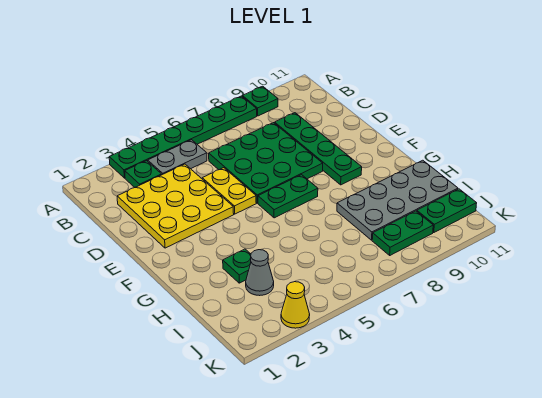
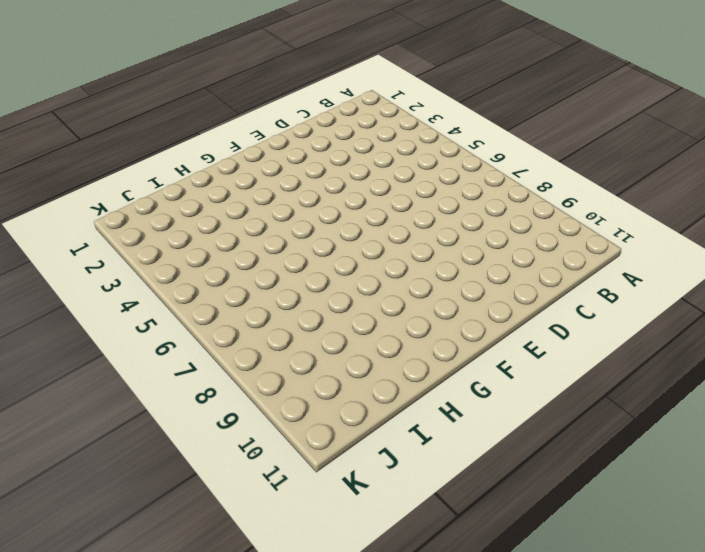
none -> green 1x6 plate [109,96,257,178]
none -> green 1x1 plate [242,86,278,116]
none -> green 1x1 plate [125,161,162,187]

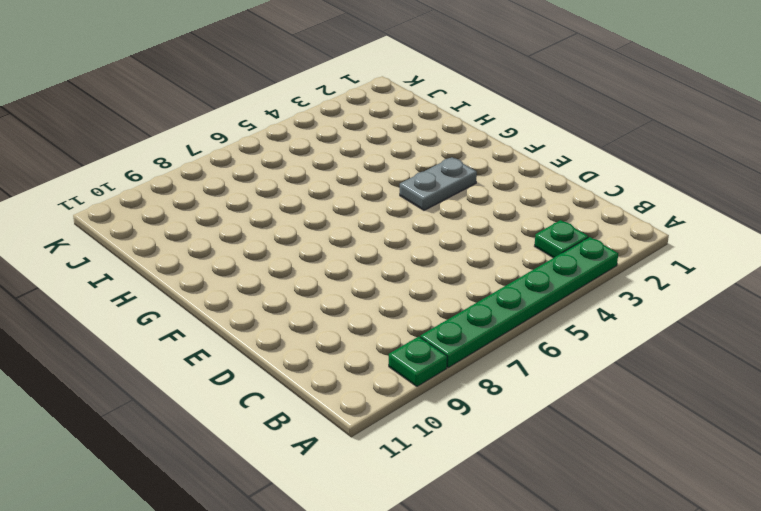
grey 1x2 plate [400,157,477,210] -> grey 1x2 plate moved to [148,140,207,175]
none -> yellow 3x3 plate [117,164,234,248]
none -> green 3x3 plate [209,123,323,203]
none -> green 1x4 plate [275,113,362,185]

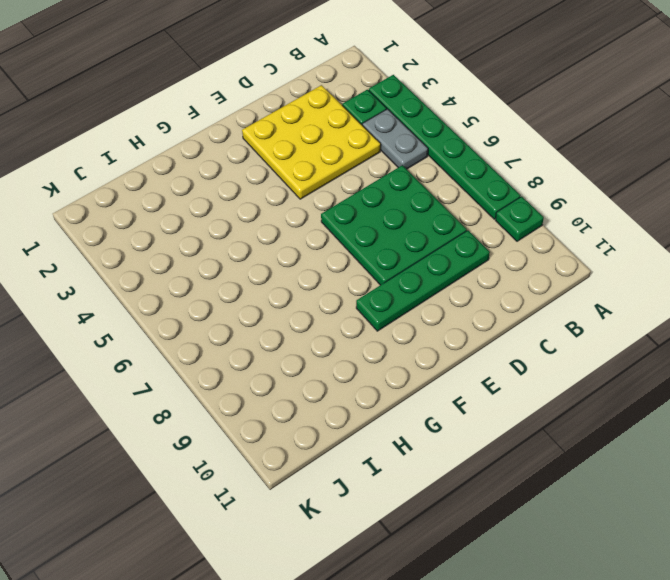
none -> yellow 1x2 plate [202,168,256,214]
none -> green 1x2 plate [258,175,318,218]
none -> green 1x1 plate [223,249,251,283]

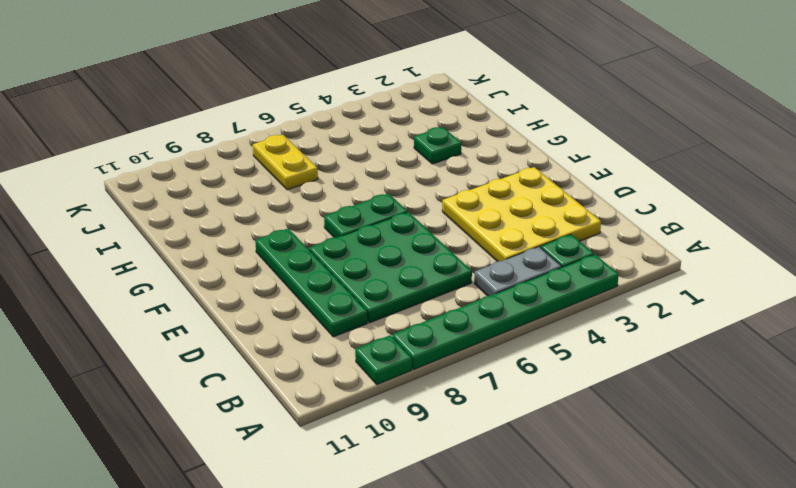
yellow 1x2 plate [253,135,318,190] -> yellow 1x2 plate moved to [202,168,256,214]
none -> grey 2x4 plate [337,160,458,240]
none -> grey 1x1 cone [246,250,274,296]
none -> green 1x2 plate [372,211,433,255]

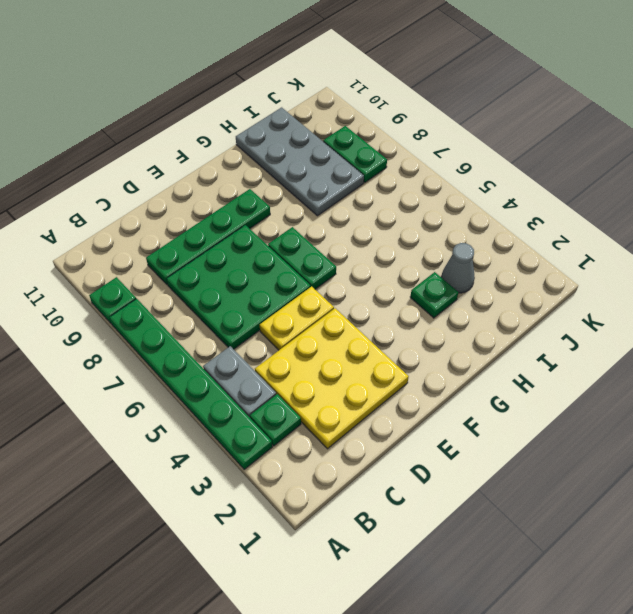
none -> green 1x2 plate [417,189,477,233]
none -> yellow 1x1 cone [281,282,310,328]

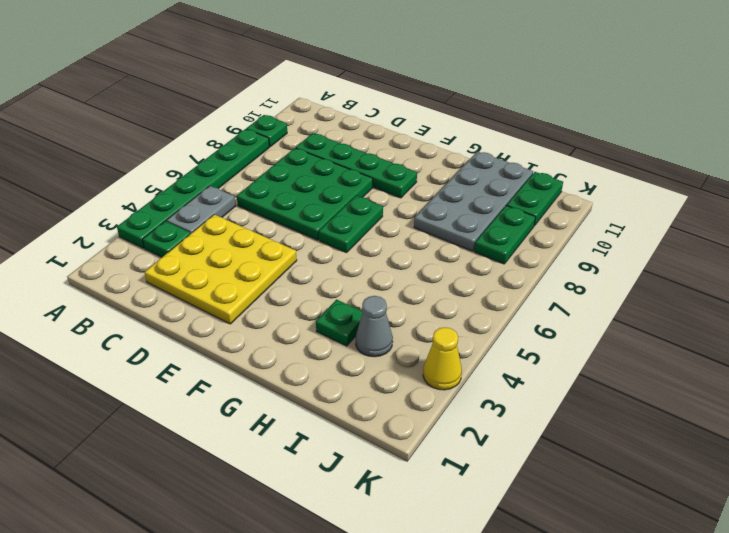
none -> yellow 1x2 plate [202,168,256,214]

